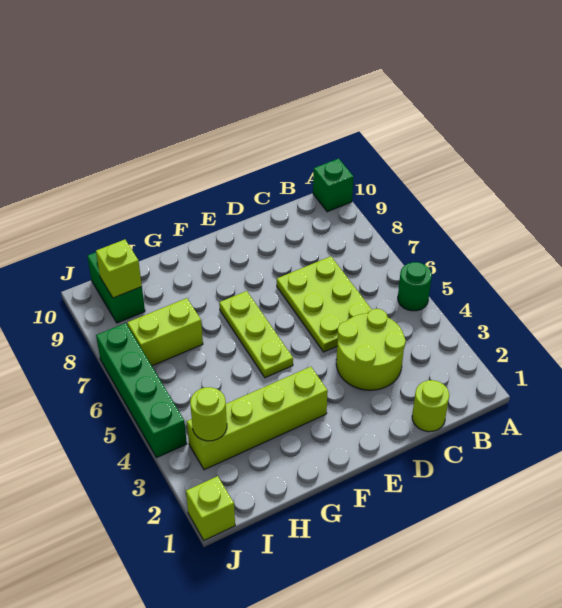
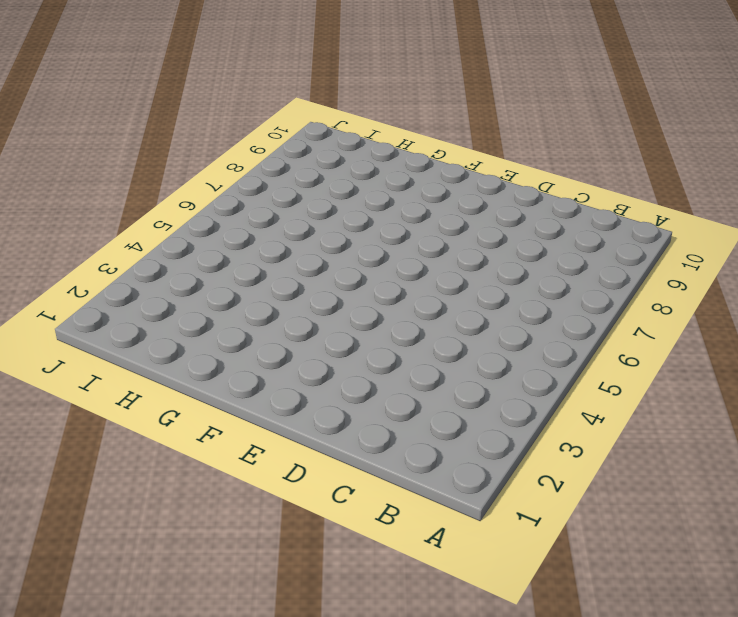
none -> green 1x1 round brick [398,262,432,311]
none -> green 1x1 brick [313,158,354,212]
none -> lime 1x1 round brick [412,380,449,432]

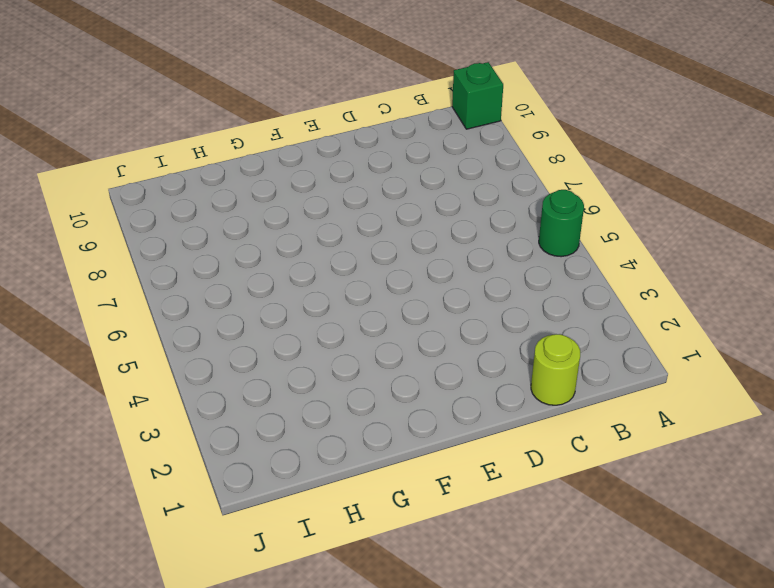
none -> lime 2x2 round brick [336,309,406,390]
none -> lime 2x3 plate [277,256,372,352]
none -> lime 1x4 brick [187,367,328,470]

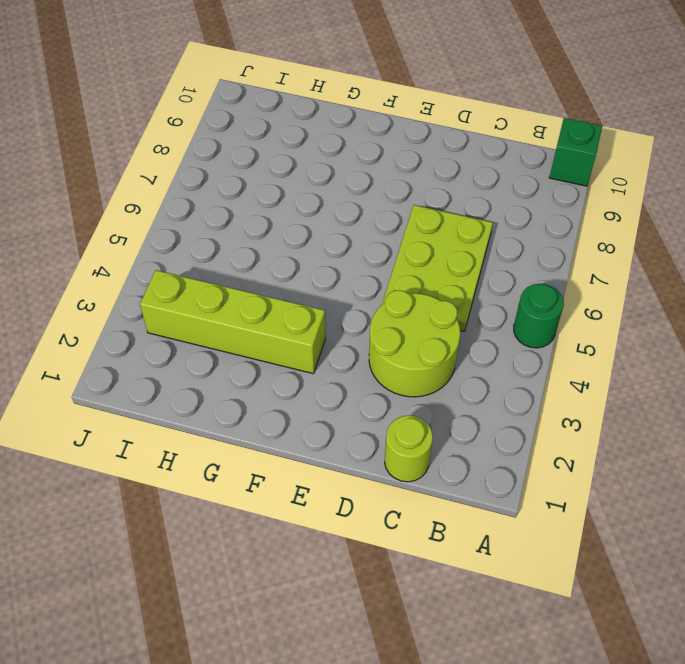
none -> lime 1x3 plate [219,291,293,378]
none -> lime 1x2 brick [127,298,203,366]
none -> green 1x2 brick [87,252,145,323]

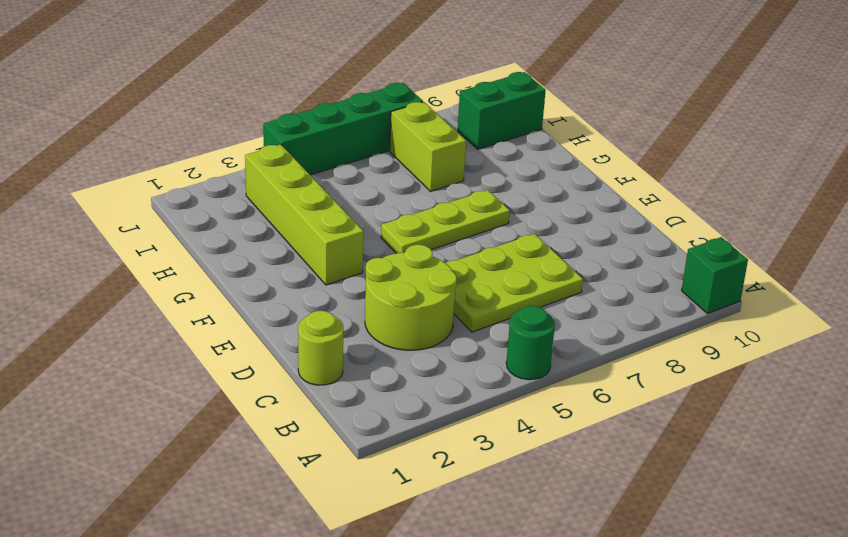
none -> lime 1x1 brick [186,476,235,540]
none -> lime 1x1 round brick [190,387,227,441]
none -> lime 1x1 brick [96,240,142,298]

